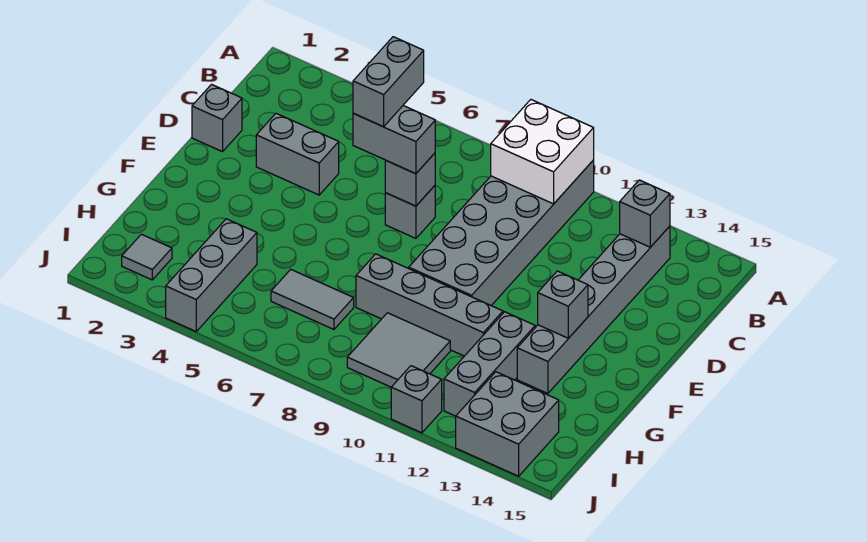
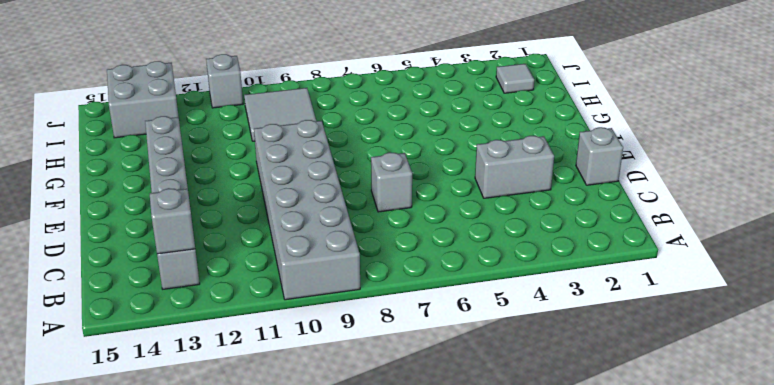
none -> grey 1x4 brick [356,254,503,356]
none -> grey 1x3 brick [444,312,535,416]
none -> grey 1x3 brick [166,219,257,331]

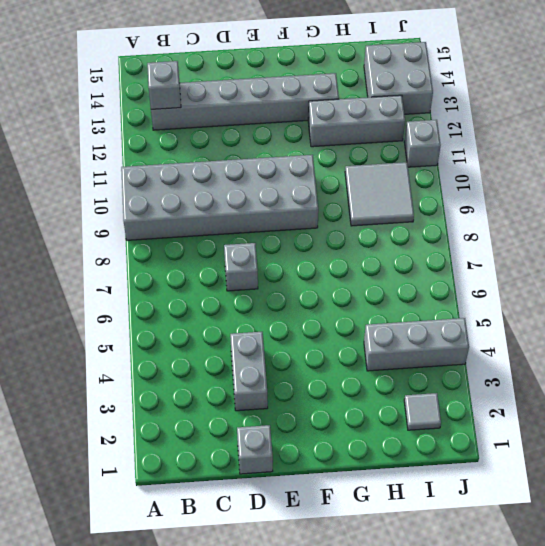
none -> grey 1x4 brick [356,254,503,356]
none -> grey 1x2 tile [271,269,354,329]
none -> white 2x2 brick [491,100,594,204]

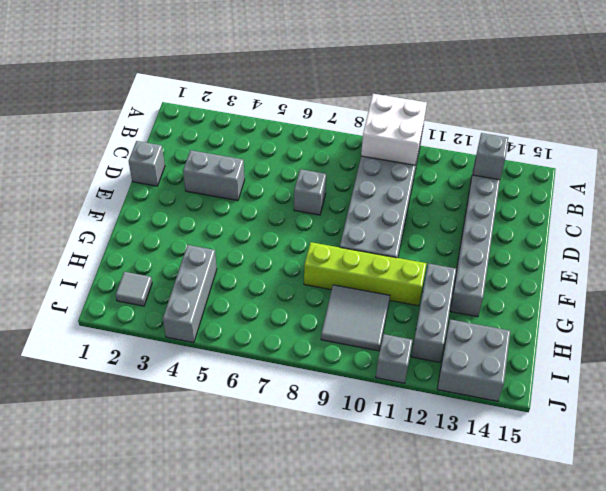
lime 1x4 brick [304,242,427,306] -> grey 1x4 brick [356,254,503,356]
none -> grey 1x2 tile [271,269,354,329]
none -> grey 1x1 brick [385,153,435,206]
none -> grey 1x1 brick [538,271,588,338]

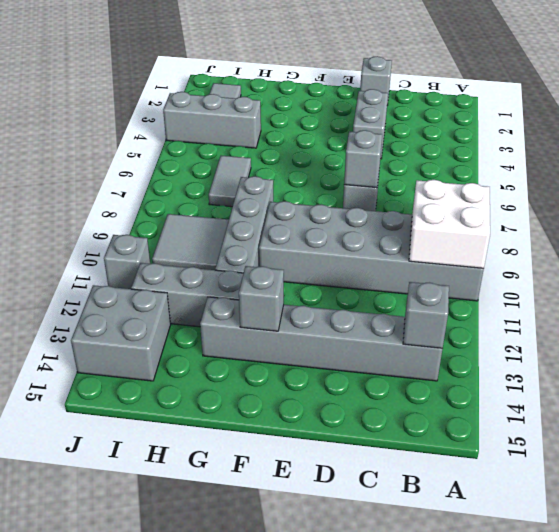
none -> grey 1x2 brick [353,106,435,174]
none -> grey 1x2 brick [353,37,424,127]

